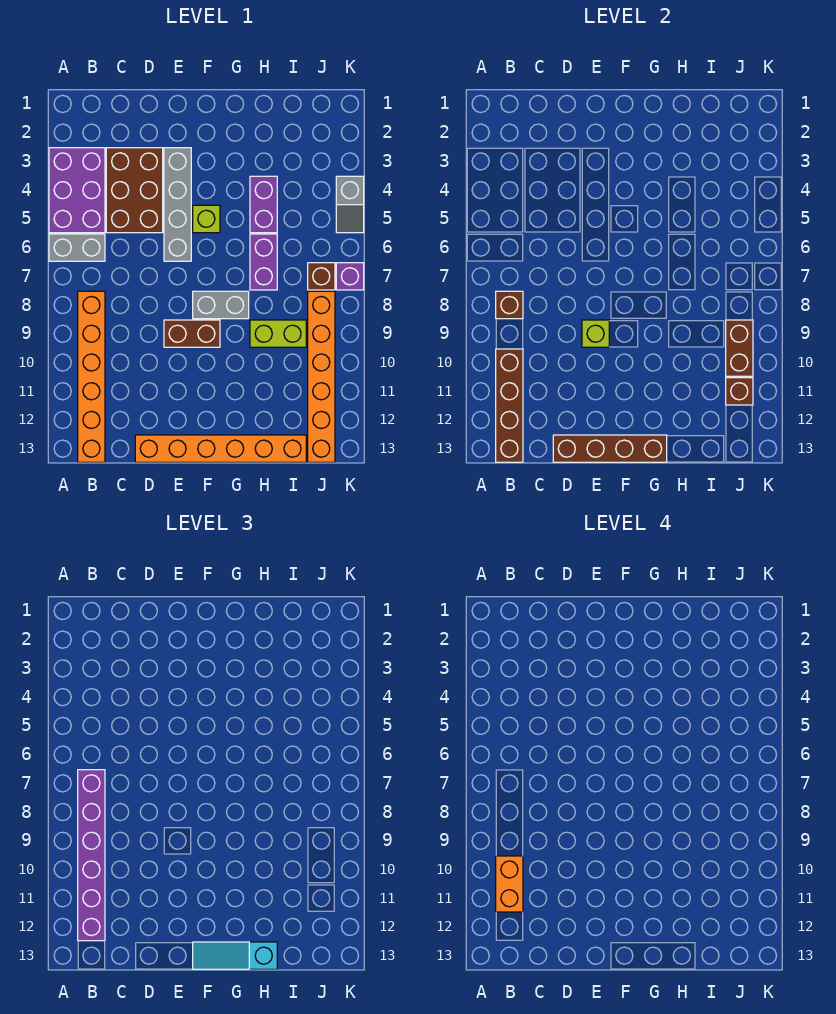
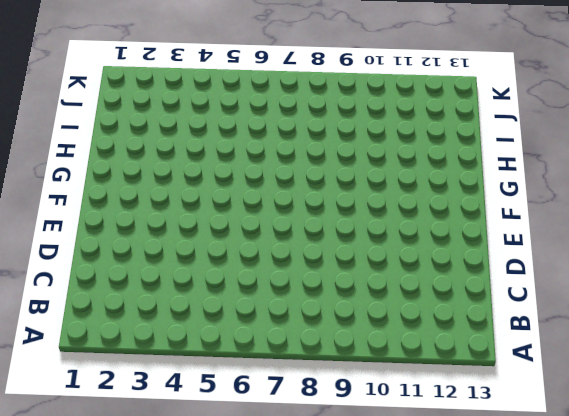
none -> purple 2x3 brick [49,148,105,233]
none -> grey 1x2 brick [49,234,105,261]
none -> orange 1x6 brick [78,291,105,462]

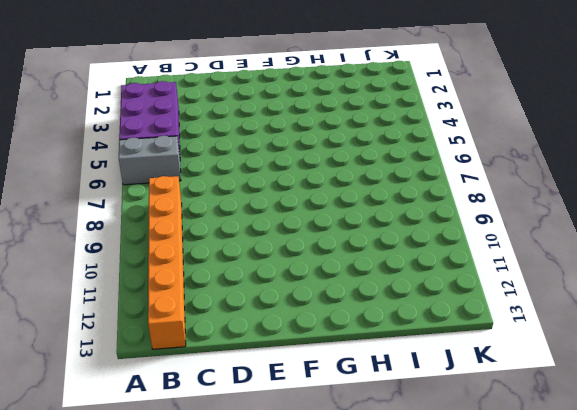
none -> brown 2x3 brick [106,148,163,233]
none -> orange 1x6 brick [135,435,306,462]
none -> grey 1x4 brick [164,148,191,261]

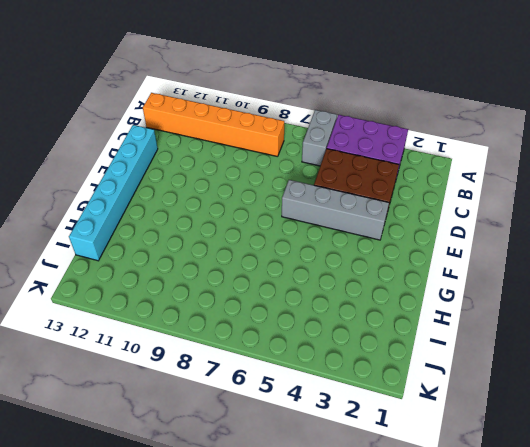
cyan 1x6 brick [69,125,158,261] -> orange 1x6 brick [135,435,306,462]
none -> brown 1x2 brick [164,320,220,347]
none -> lime 1x1 brick [193,205,220,233]
none -> grey 1x2 brick [193,291,249,319]

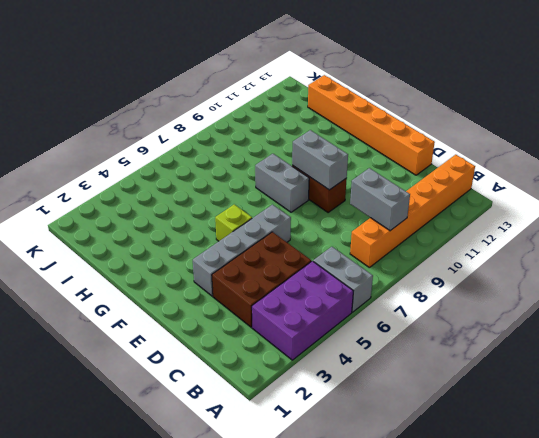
grey 1x2 brick [350,168,410,231] -> none
grey 1x2 brick [292,130,348,190] -> lime 1x1 brick [582,320,609,347]
none -> purple 1x2 brick [250,176,277,233]
none -> purple 1x2 brick [250,234,277,290]
none -> lime 1x2 brick [250,320,306,347]

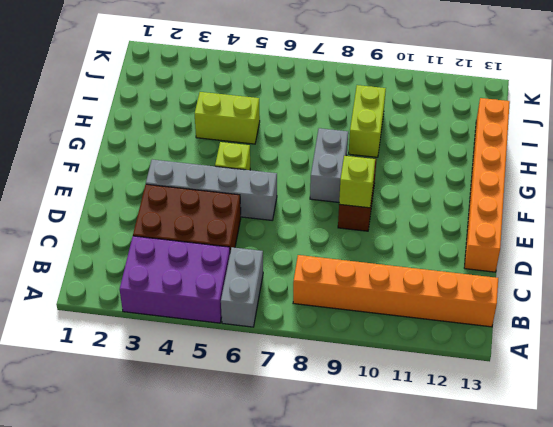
lime 1x2 brick [195,92,260,144] -> purple 1x2 brick [250,176,277,233]
none -> purple 1x2 brick [250,234,277,290]
none -> brown 1x1 brick [308,263,335,290]
none -> orange 1x6 brick [308,291,335,462]

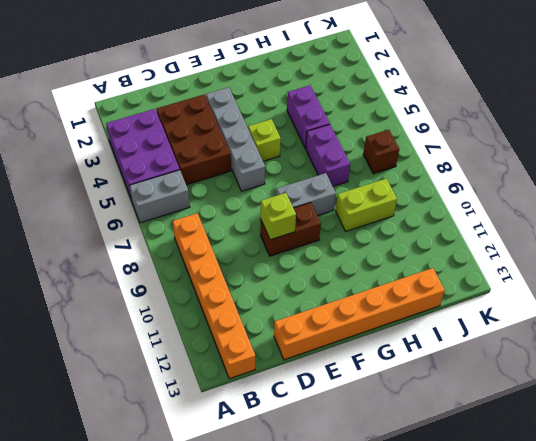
none -> orange 1x6 brick [308,291,335,462]
none -> grey 1x2 slope [336,176,364,233]
none -> purple 1x1 brick [336,263,364,290]

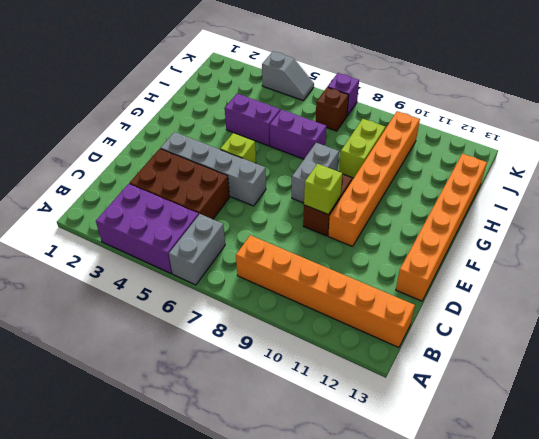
orange 1x6 brick [328,111,420,246] -> orange 1x6 brick turned to [308,291,335,462]
none -> brown 1x1 brick [496,291,523,319]
none -> brown 1x4 brick [496,349,523,462]
none -> brown 1x4 brick [553,435,667,462]

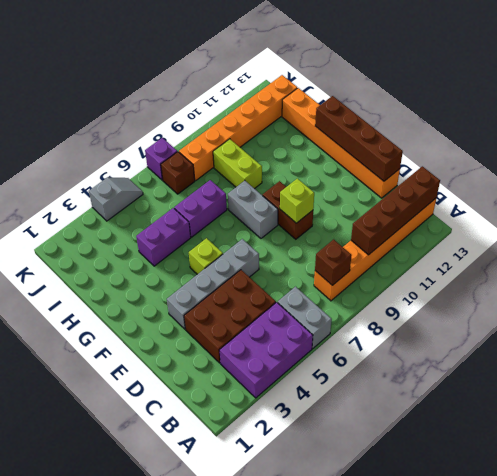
none -> brown 1x2 brick [726,320,753,376]
none -> brown 1x1 brick [726,378,753,405]
none -> purple 1x6 brick [78,770,105,941]

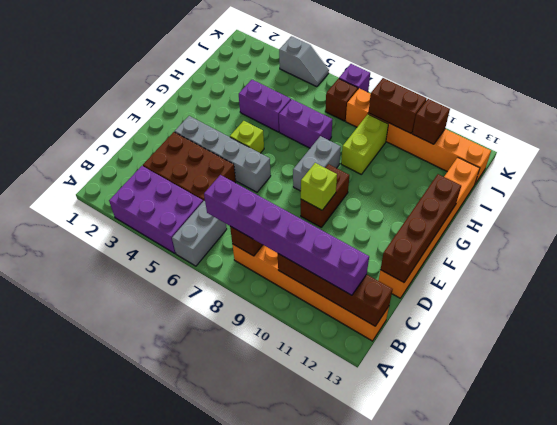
none -> cyan 1x3 slope [193,942,277,969]
none -> orange 1x2 brick [496,856,523,912]

